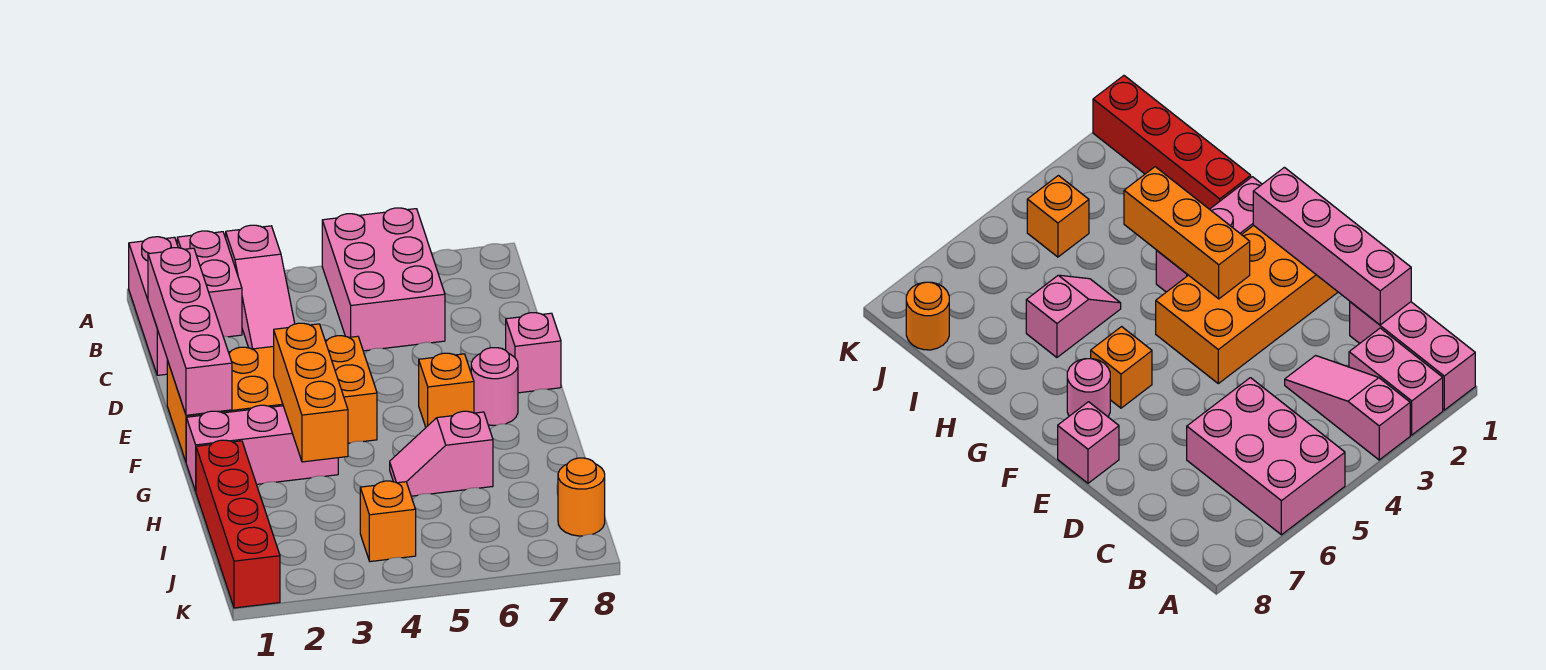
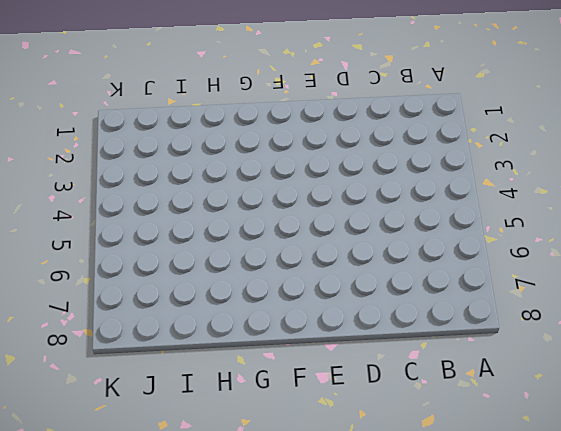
none -> pink 1x3 brick [129,237,178,375]
none -> pink 1x2 brick [177,231,242,337]
none -> pink 1x3 slope [226,225,295,349]

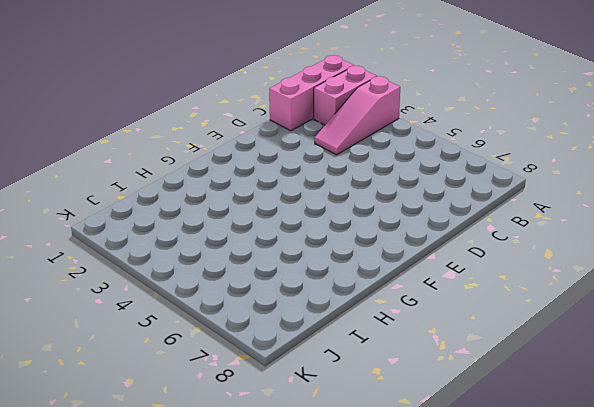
none -> pink 2x3 brick [322,208,445,351]
none -> orange 2x4 brick [167,336,377,461]
none -> pink 1x1 brick [506,313,561,393]

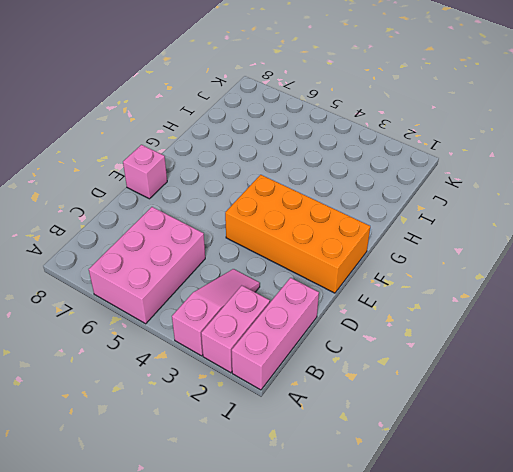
none -> orange 1x1 brick [419,353,474,427]
none -> pink 1x1 round brick [471,348,518,425]
none -> pink 1x3 brick [186,405,338,491]

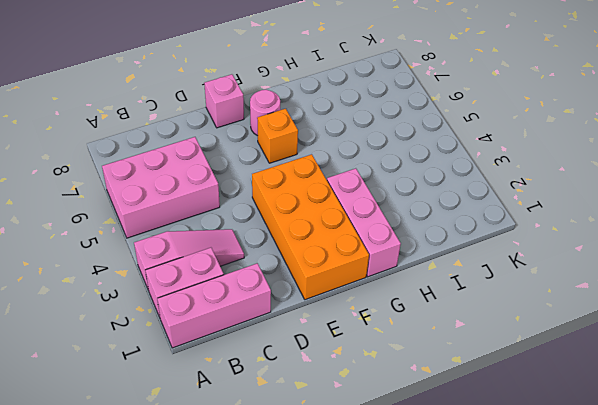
none -> red 1x4 brick [196,440,280,608]
none -> pink 1x2 slope [390,411,493,496]
none -> orange 1x1 brick [360,481,416,562]

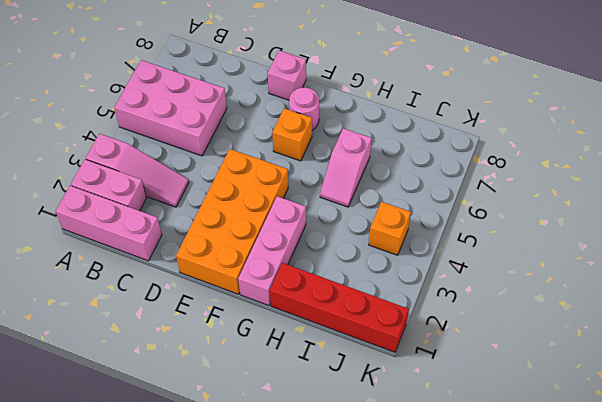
none -> orange 1x1 round brick [558,458,605,536]
none -> pink 1x4 brick [148,248,232,415]
none -> orange 1x3 brick [274,323,348,462]

